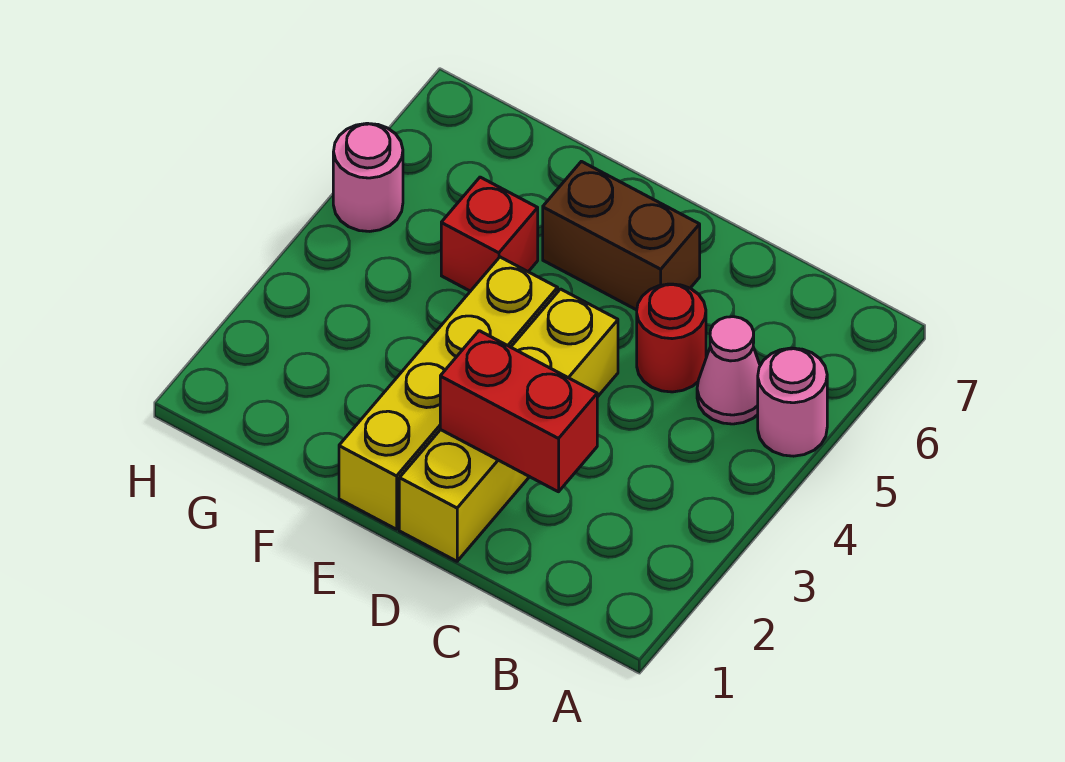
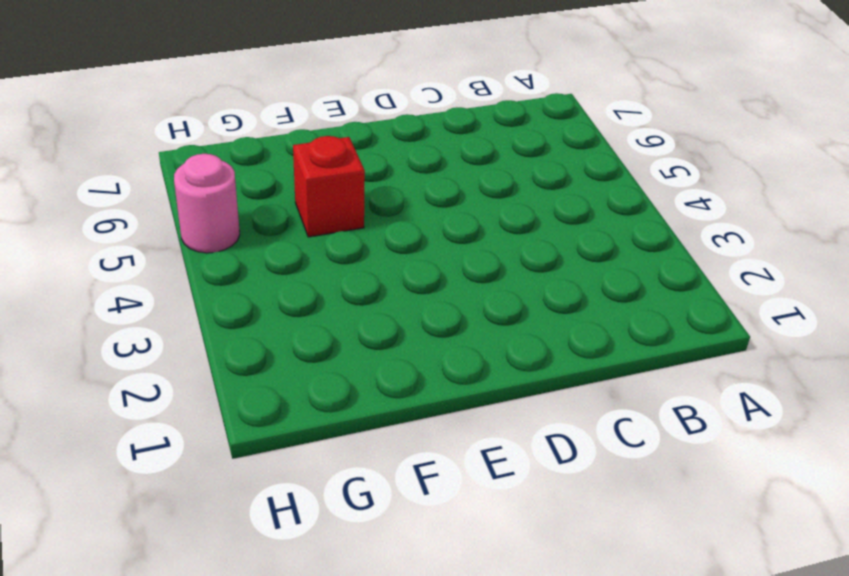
none -> pink 1x1 round brick [758,348,827,456]
none -> pink 1x1 cone [697,317,760,424]

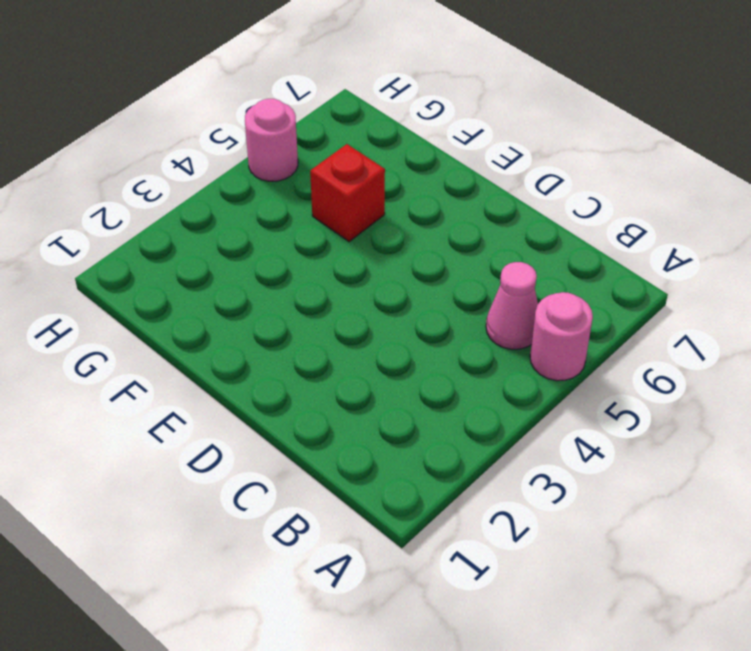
none -> red 1x1 round brick [637,284,706,392]
none -> yellow 1x4 brick [399,289,618,561]

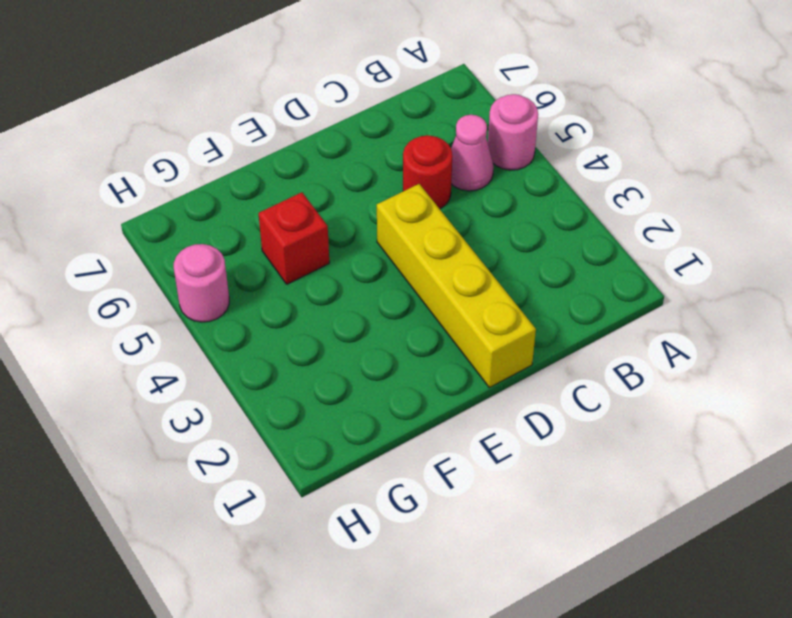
none -> brown 1x2 brick [543,161,700,310]
none -> yellow 1x4 brick [339,257,558,529]

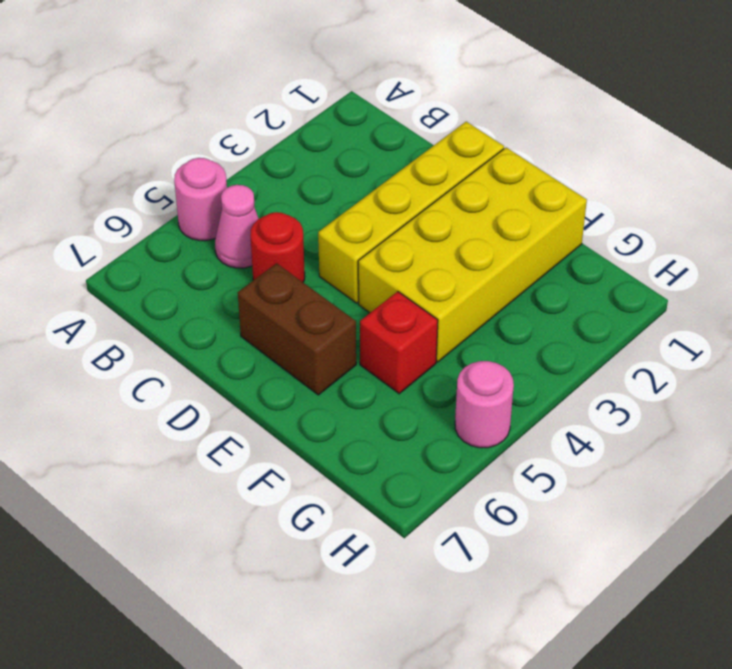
yellow 2x4 brick [358,148,587,362] -> yellow 1x4 brick [339,257,558,529]
none -> red 1x2 brick [440,331,597,492]

